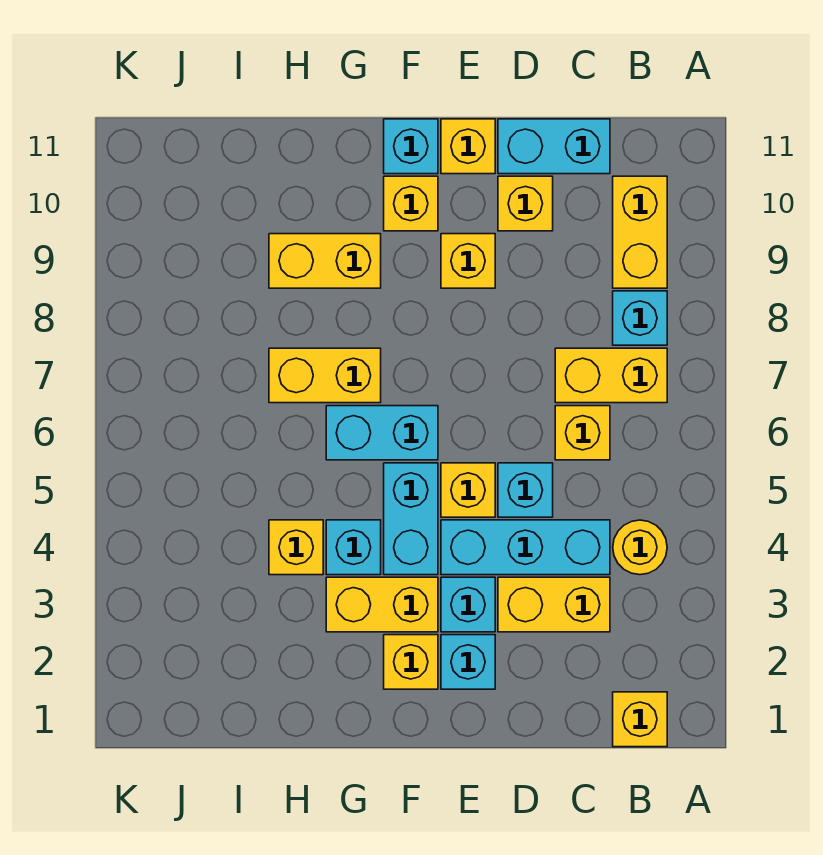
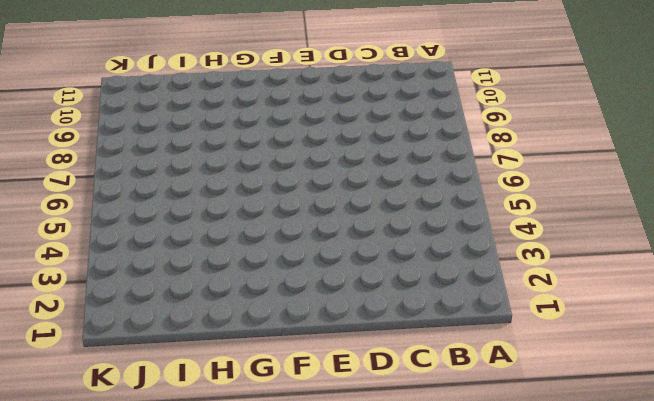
none -> yellow 1x1 brick [613,692,667,747]
none -> yellow 1x1 round brick [613,520,667,575]
none -> yellow 1x2 brick [555,348,667,403]

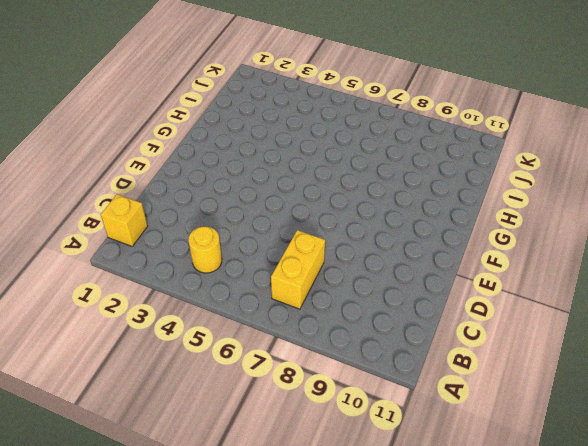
none -> cyan 1x1 brick [613,291,667,345]
none -> yellow 1x2 brick [613,176,667,288]
none -> yellow 1x2 brick [498,577,610,632]

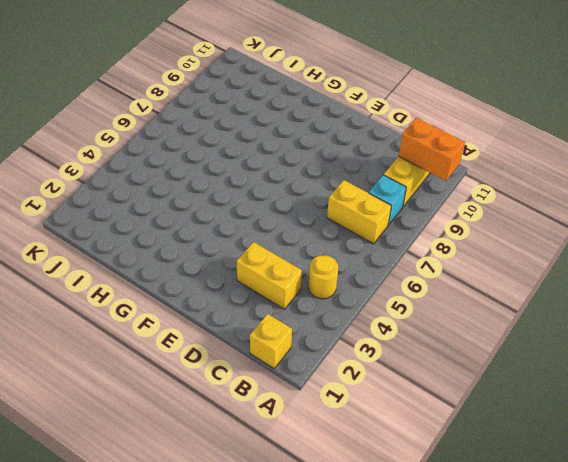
orange 1x2 brick [399,118,465,181] -> none
none -> cyan 1x3 brick [441,520,610,575]
none -> yellow 1x1 brick [555,406,610,460]
none -> cyan 1x2 brick [498,119,610,174]

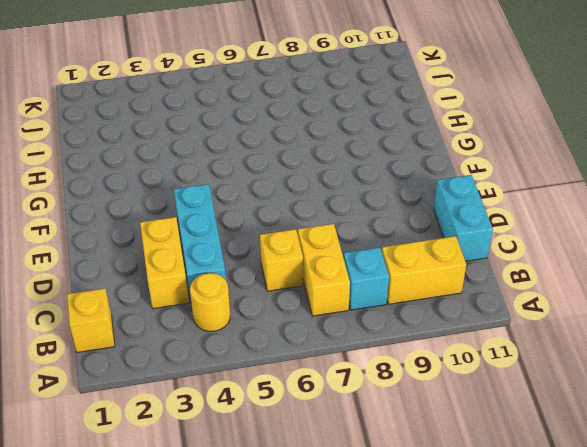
none -> cyan 1x1 brick [498,463,553,517]
none -> yellow 1x1 brick [498,176,553,231]
none -> cyan 1x1 brick [441,635,495,689]

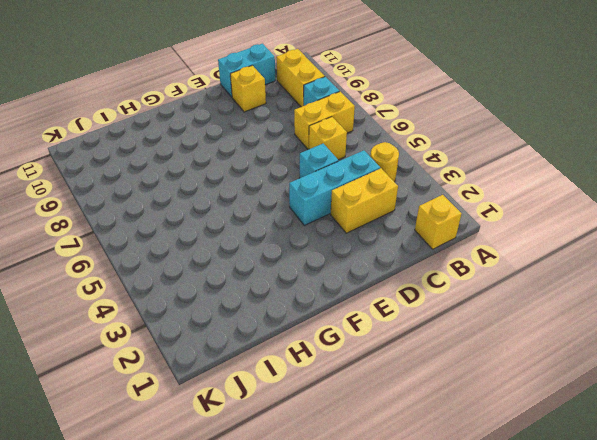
none -> cyan 1x1 brick [441,635,495,689]
none -> cyan 1x1 brick [441,577,495,632]
none -> yellow 1x1 brick [441,463,495,517]

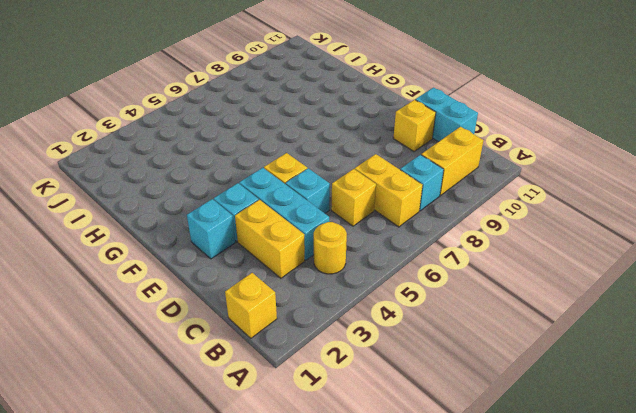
none -> yellow 1x1 brick [441,234,495,288]
none -> yellow 1x1 brick [441,119,495,174]
none -> yellow 1x1 brick [384,635,438,689]

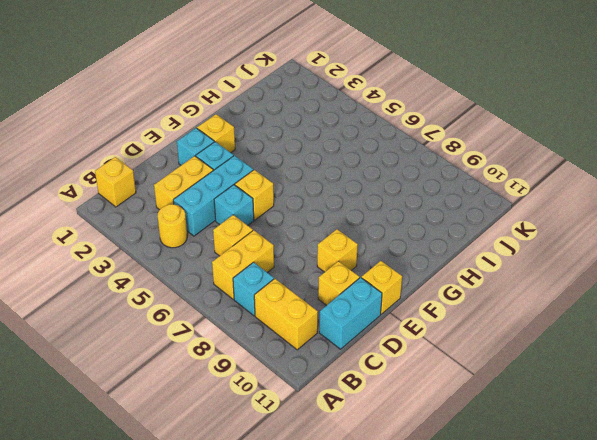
none -> yellow 1x2 brick [326,577,438,632]
none -> cyan 1x2 brick [384,463,438,575]
none -> cyan 1x2 brick [326,406,438,460]

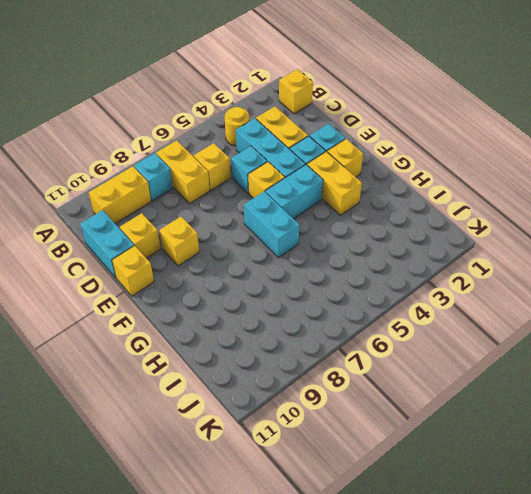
none -> yellow 1x1 brick [384,176,438,231]
none -> cyan 1x1 brick [384,119,438,174]
none -> cyan 1x1 brick [326,520,381,575]

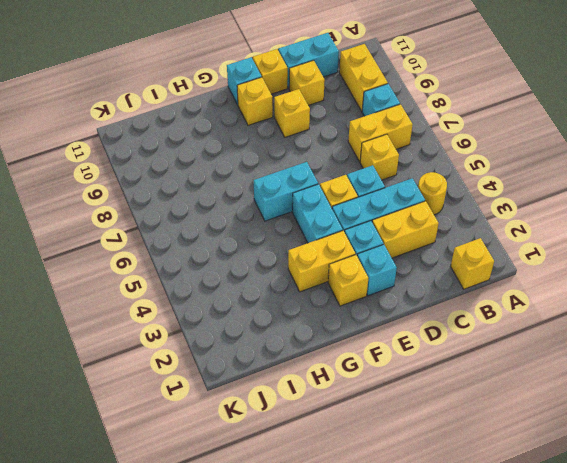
none -> cyan 1x1 brick [326,520,381,575]
none -> yellow 1x2 brick [269,348,381,403]
none -> yellow 1x2 brick [269,234,381,288]

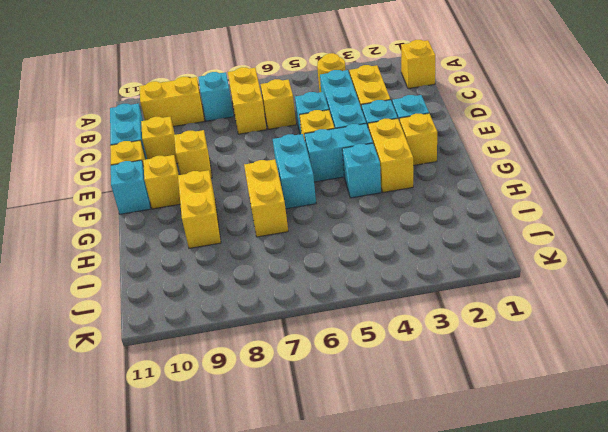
none -> yellow 1x1 brick [269,520,323,575]

